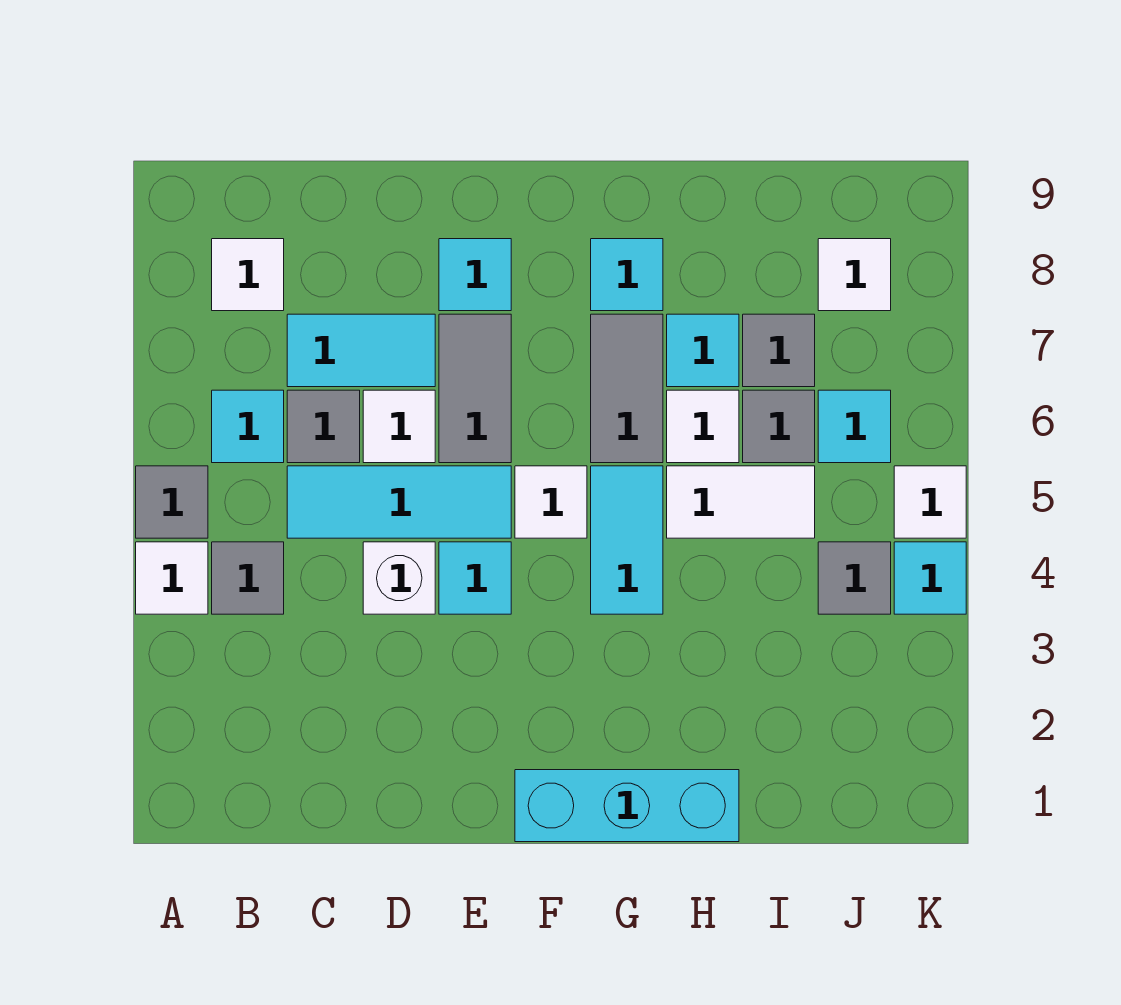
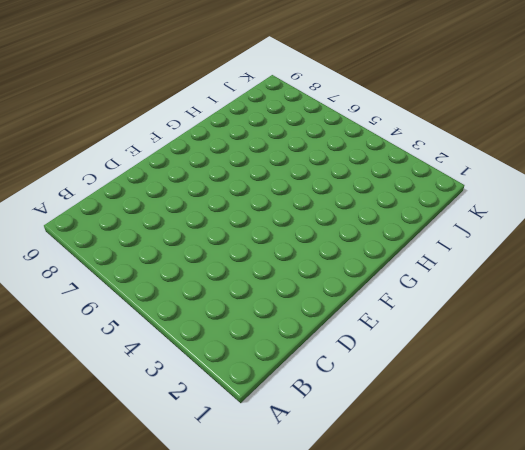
none -> white 1x1 tile [136,542,208,614]
none -> grey 1x1 tile [136,466,208,538]
none -> grey 1x1 tile [212,542,284,614]

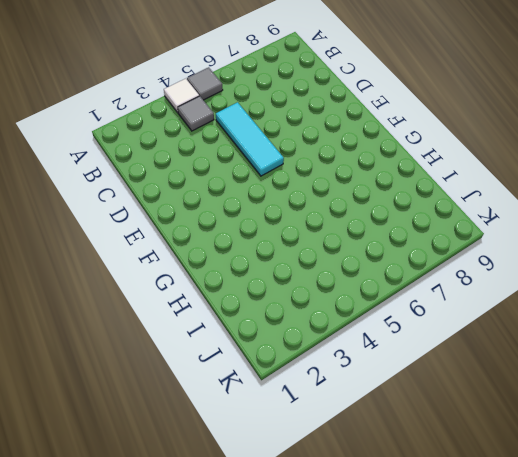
none -> cyan 1x1 tile [212,390,284,463]
none -> white 1x1 tile [212,239,284,311]
none -> grey 1x1 tile [287,390,360,463]

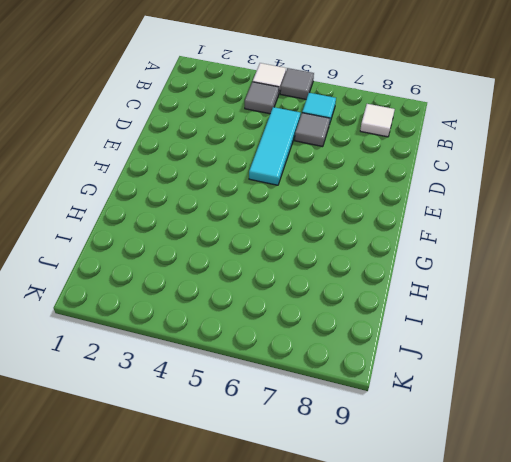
none -> cyan 1x2 tile [287,314,435,387]
none -> white 1x1 brick [363,542,435,614]
none -> white 1x1 tile [363,390,435,463]

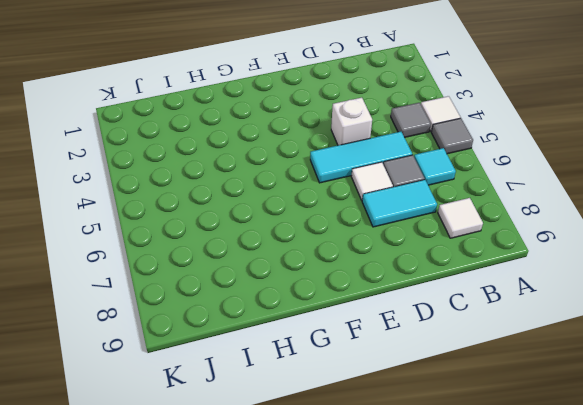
none -> cyan 1x1 tile [439,542,511,614]
none -> grey 1x2 tile [439,314,511,463]
none -> cyan 1x1 tile [439,239,511,311]

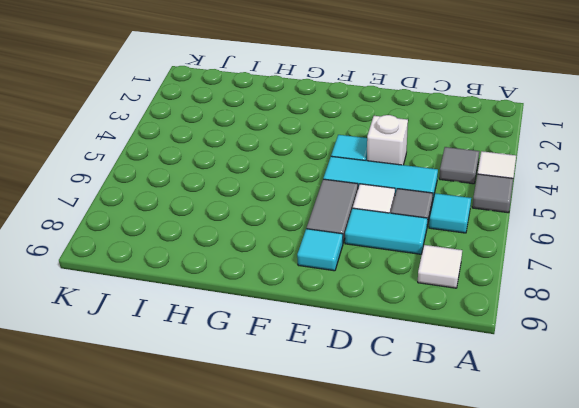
none -> cyan 1x3 brick [515,770,739,842]
none -> white 1x1 tile [515,466,587,538]
none -> cyan 1x2 tile [591,466,663,614]

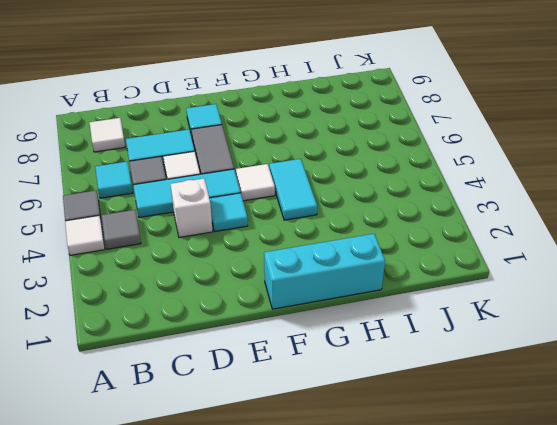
none -> grey 1x2 tile [591,314,663,463]
none -> cyan 1x1 tile [591,239,663,311]
none -> white 1x2 tile [667,466,815,538]

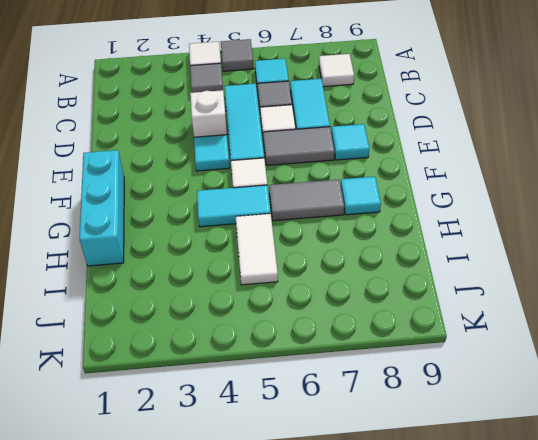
none -> white 1x1 tile [667,390,739,463]
none -> cyan 1x1 tile [667,314,739,387]
none -> grey 1x1 tile [743,390,815,463]

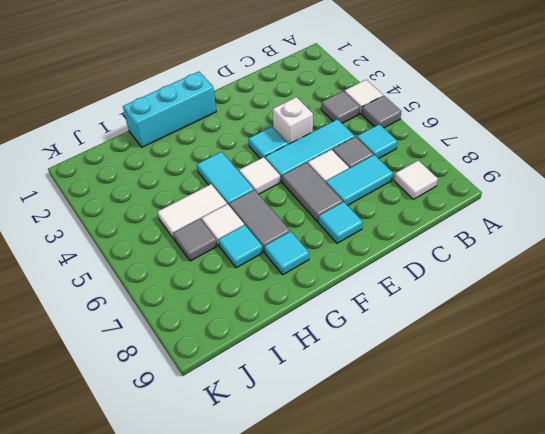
none -> grey 1x1 tile [743,314,815,387]
none -> grey 1x1 tile [818,542,891,614]
none -> cyan 1x1 tile [818,390,891,463]

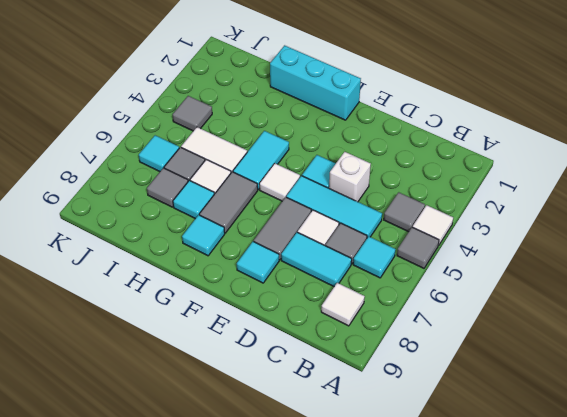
none -> white 1x1 tile [818,239,891,311]
none -> cyan 1x1 tile [894,542,966,614]
none -> white 1x1 tile [894,466,966,538]

